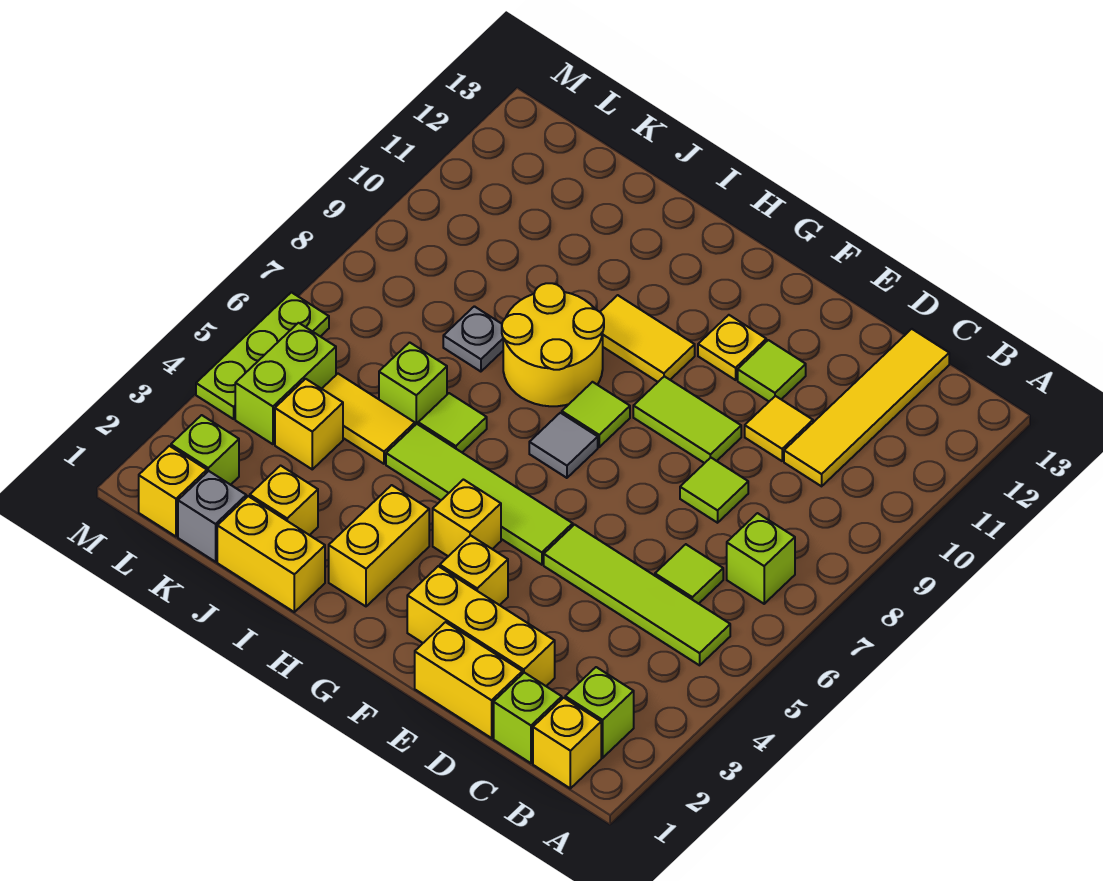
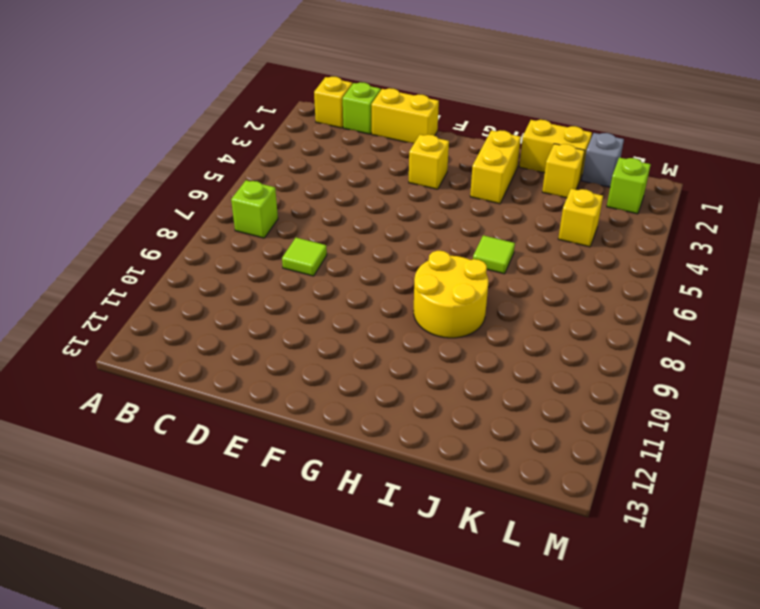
none -> lime 1x1 brick [565,667,634,758]
none -> lime 1x4 tile [544,525,730,665]
none -> lime 1x1 tile [655,544,723,604]
none -> yellow 1x4 tile [784,329,949,486]

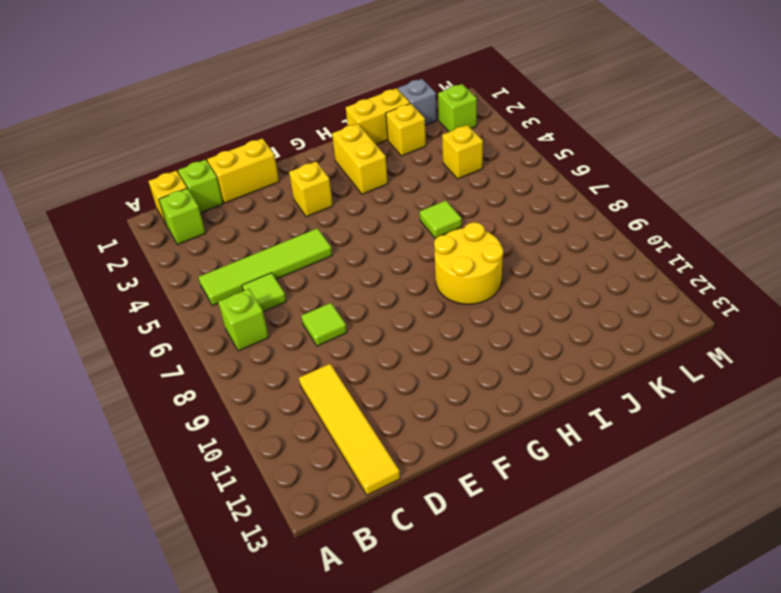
none -> yellow 1x3 brick [407,566,555,686]
none -> yellow 1x1 tile [745,396,813,461]
none -> lime 1x2 tile [633,376,741,463]
none -> lime 1x1 tile [738,340,806,401]

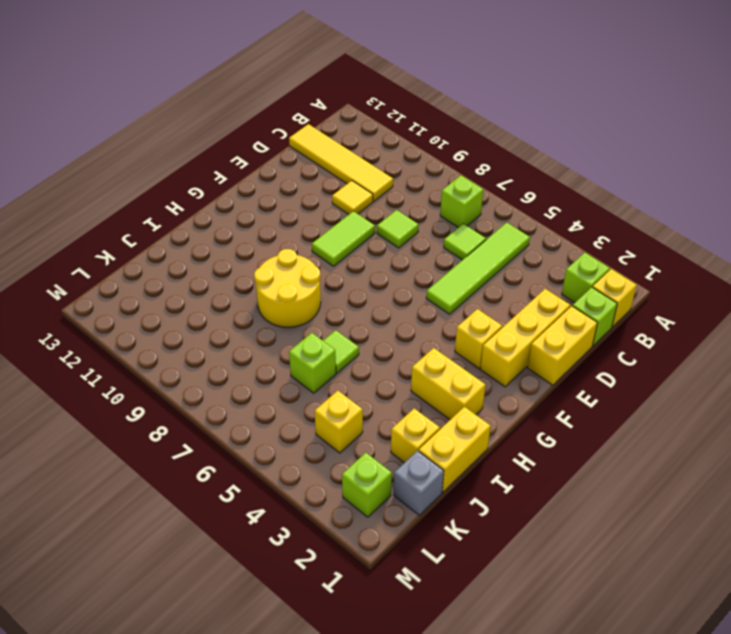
none -> lime 1x1 tile [738,340,806,401]
none -> lime 1x4 tile [386,424,573,565]
none -> yellow 1x1 plate [698,315,766,380]
none -> yellow 1x1 brick [433,480,501,556]

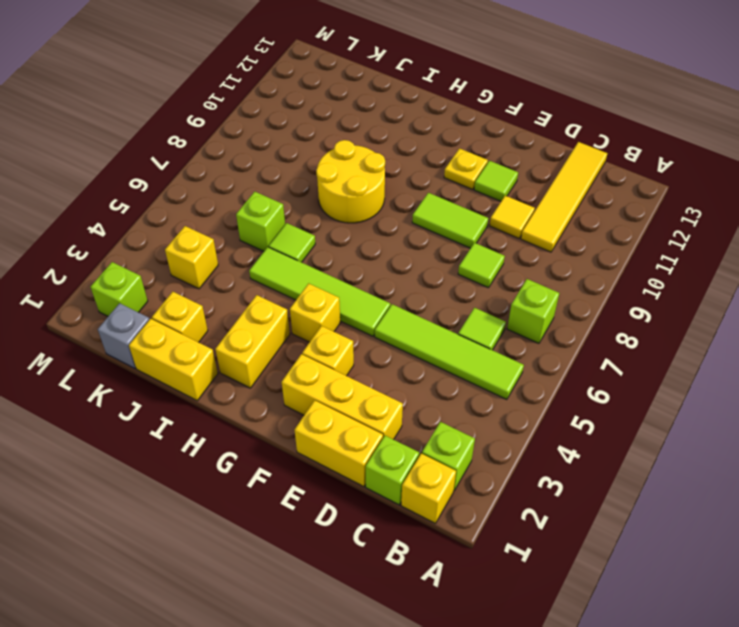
none -> grey 1x1 tile [529,413,598,478]
none -> lime 1x1 tile [562,382,630,447]
none -> yellow 1x2 tile [600,295,695,382]
none -> yellow 1x2 tile [322,374,415,464]

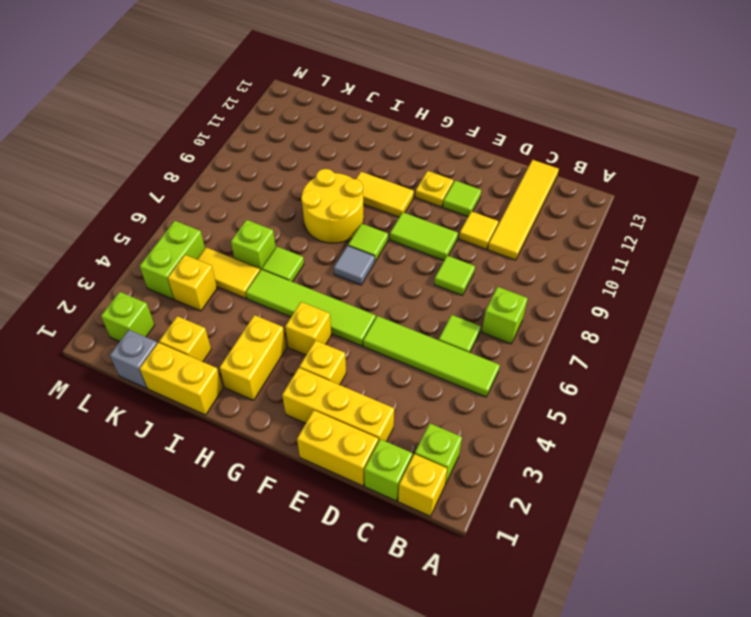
none -> grey 1x1 plate [443,306,503,372]
none -> yellow 1x1 brick [139,446,207,536]
none -> lime 1x3 plate [196,292,329,419]

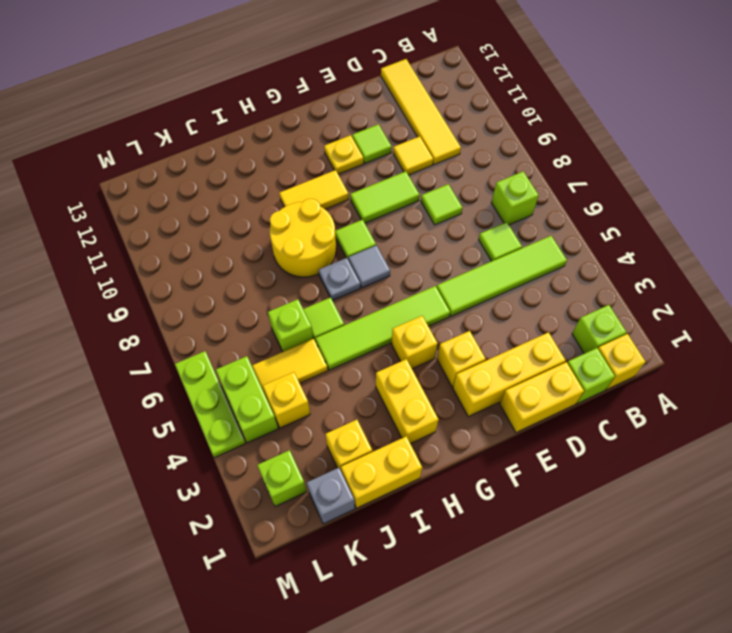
grey 1x1 plate [319,258,360,300] -> grey 1x1 plate moved to [443,306,503,372]
none -> yellow 1x1 brick [139,446,207,536]

